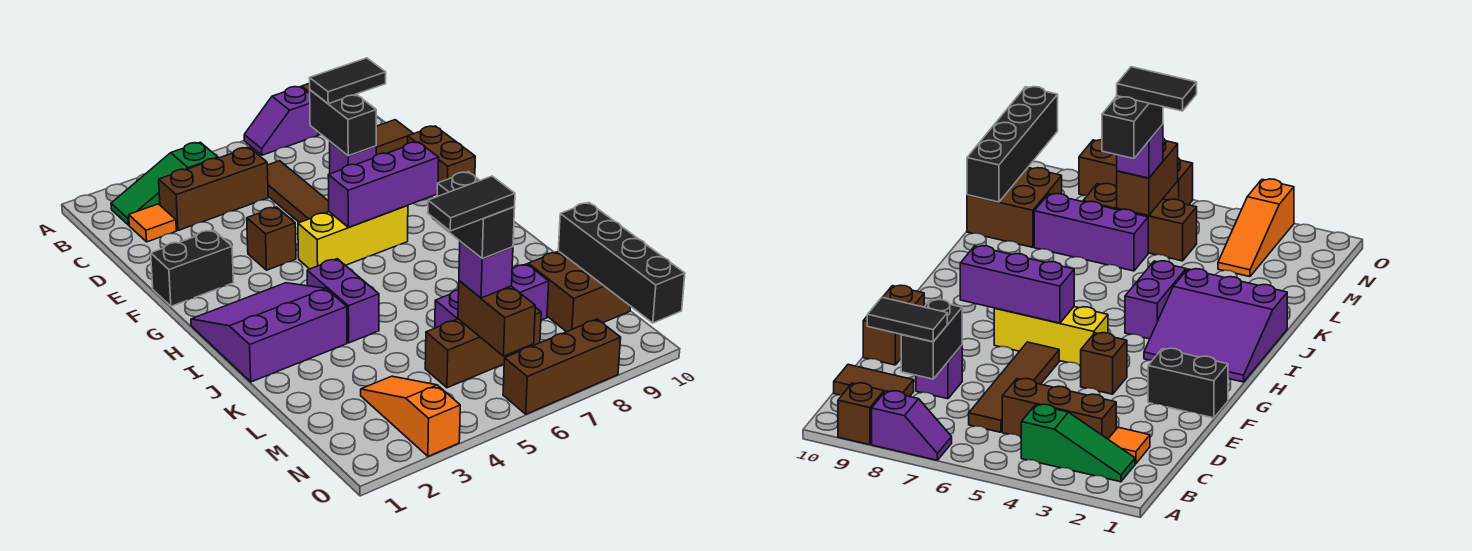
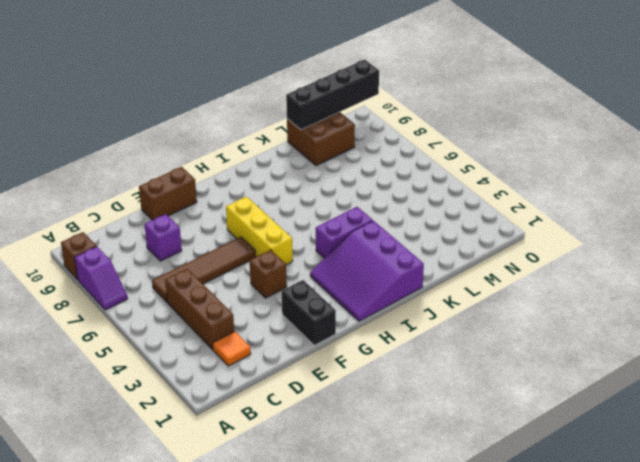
none -> green 1x3 slope [111,142,218,225]
none -> brown 1x2 tile [376,120,413,155]
none -> purple 1x3 brick [435,264,549,328]

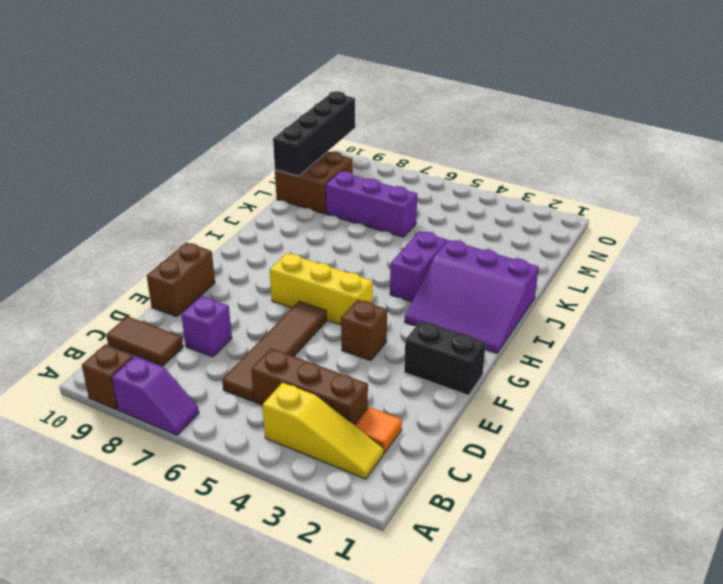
yellow 1x3 slope [263,382,384,479] -> green 1x3 slope [111,142,218,225]
none -> orange 1x3 slope [361,376,460,456]
none -> brown 1x3 brick [425,307,541,388]
none -> brown 1x3 brick [503,319,621,414]

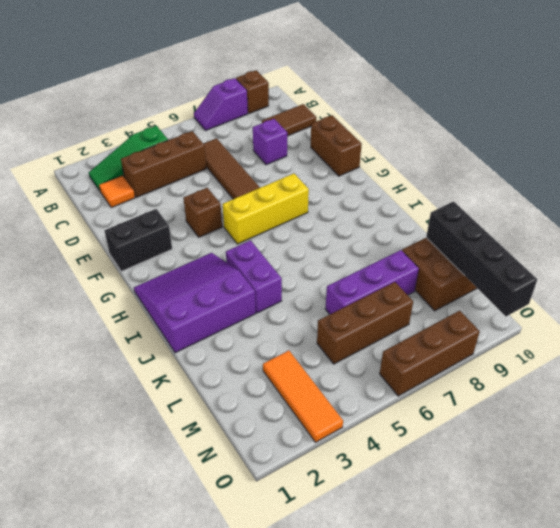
orange 1x3 tile [263,351,343,442] -> orange 1x3 slope [361,376,460,456]
none -> black 1x2 brick [310,90,376,156]
none -> purple 1x3 brick [328,142,439,227]
none -> brown 1x2 brick [458,281,535,356]

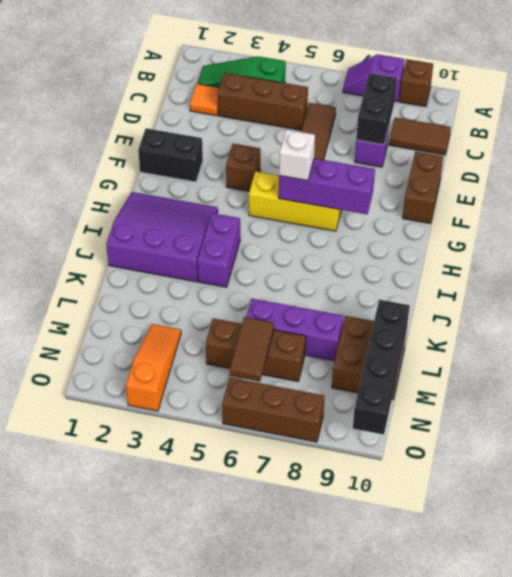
white 1x1 brick [279,129,315,181] -> none
brown 1x2 tile [230,317,274,382] -> brown 1x2 brick [458,281,535,356]
none -> black 1x2 tile [310,58,386,104]
none -> purple 1x1 brick [459,241,513,298]
none -> black 1x2 brick [437,172,515,259]

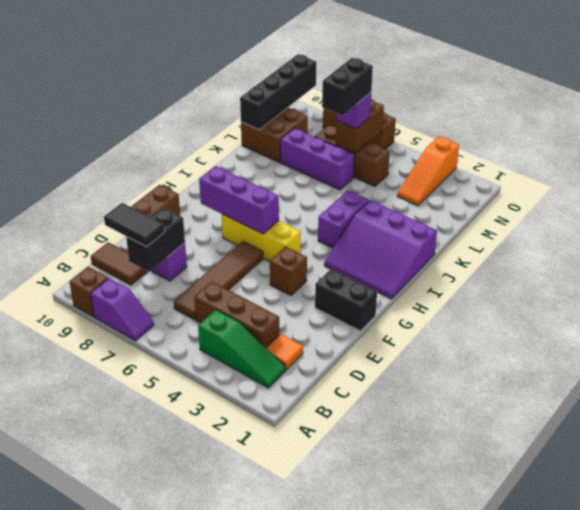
none -> black 1x2 tile [428,176,515,231]

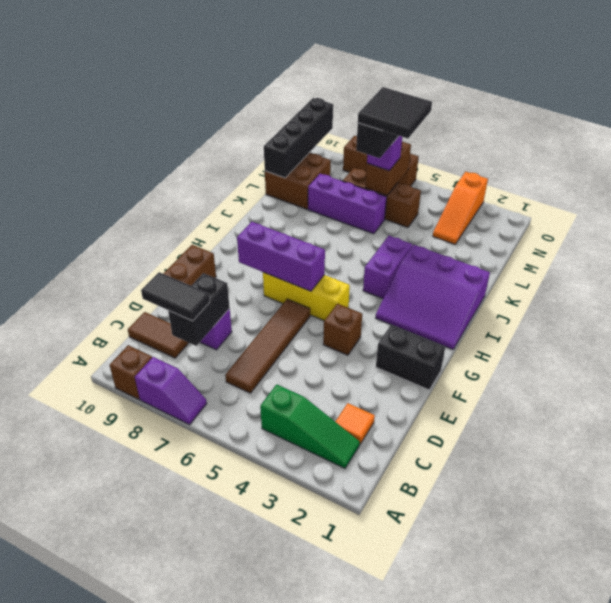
black 2x2 tile [358,87,432,138] -> black 1x2 tile [428,176,515,231]
none -> brown 1x3 brick [159,148,268,231]

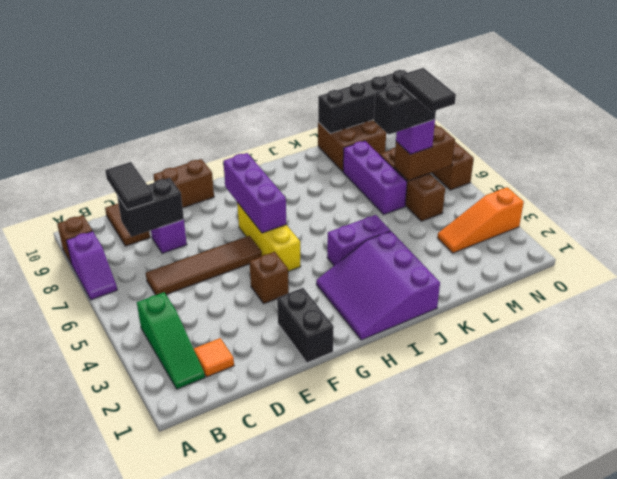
none -> brown 1x3 brick [159,148,268,231]

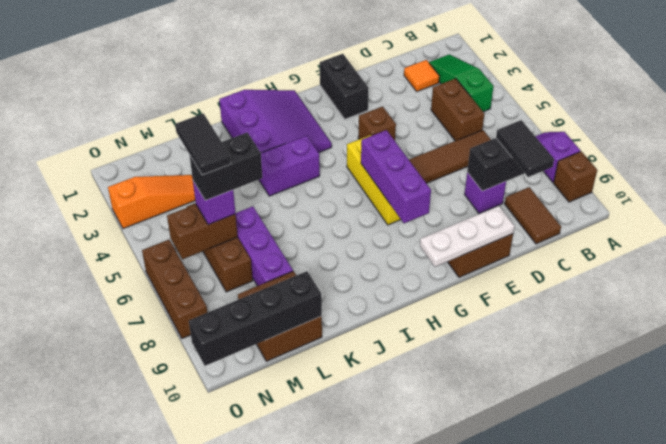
brown 1x2 brick [431,78,484,141] -> brown 1x3 brick [159,148,268,231]
white 1x3 plate [420,206,515,267] -> none

